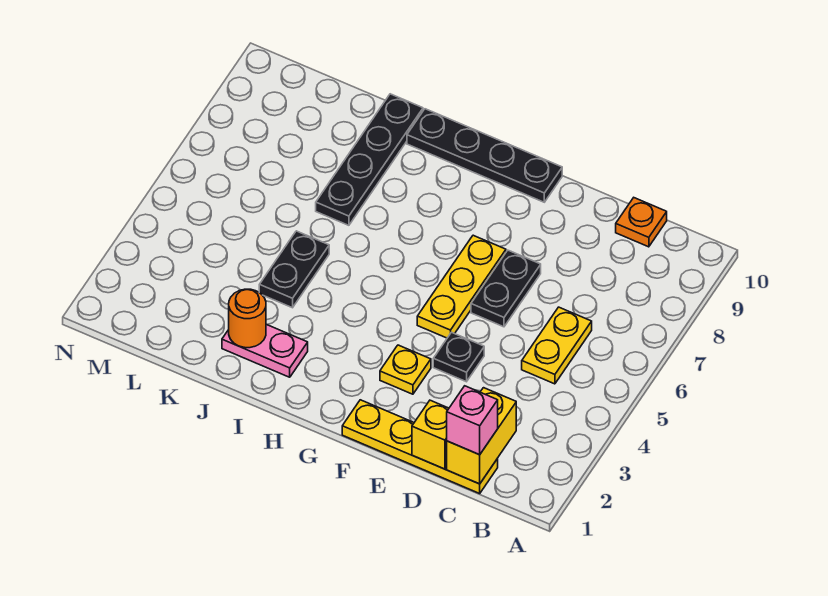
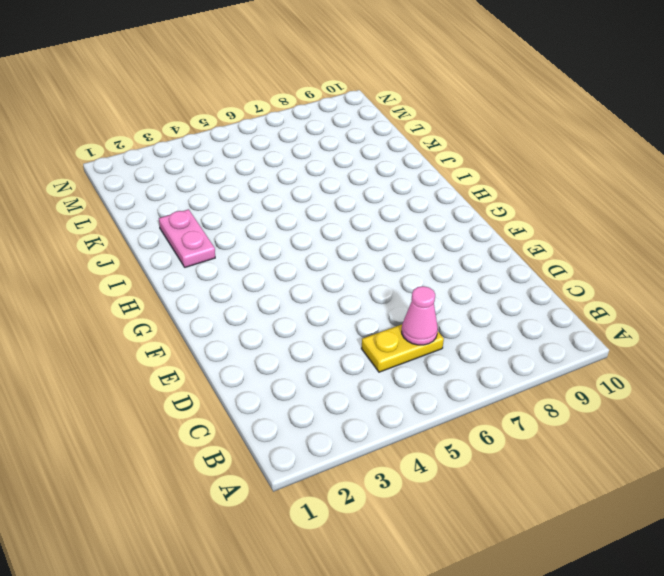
pink 1x1 cone [402,286,438,345] -> none
none -> yellow 1x4 plate [342,400,498,493]
none -> orange 1x1 plate [616,198,667,247]
none -> black 1x1 plate [433,332,484,382]

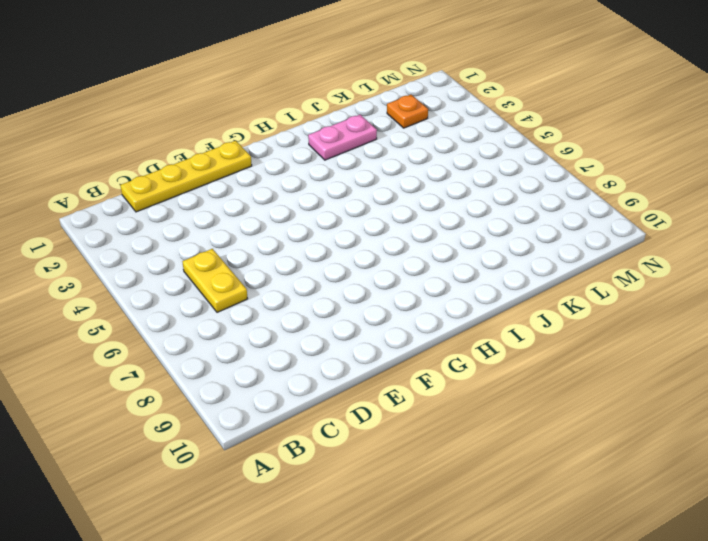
orange 1x1 plate [387,95,428,128] -> orange 1x1 plate moved to [616,198,667,247]
none -> black 1x1 plate [433,332,484,382]
none -> black 1x2 plate [471,250,541,327]
none -> yellow 1x1 plate [380,345,431,394]

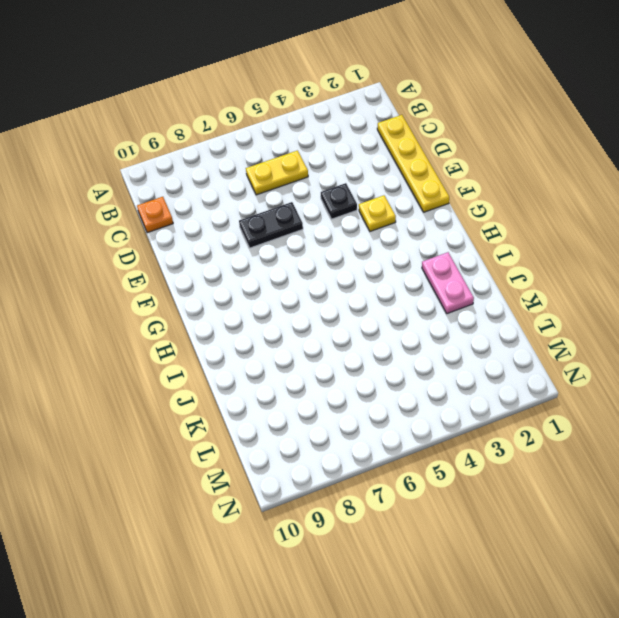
none -> yellow 1x3 plate [417,235,506,338]
none -> black 1x4 plate [407,109,562,202]
none -> black 1x2 plate [259,231,329,308]

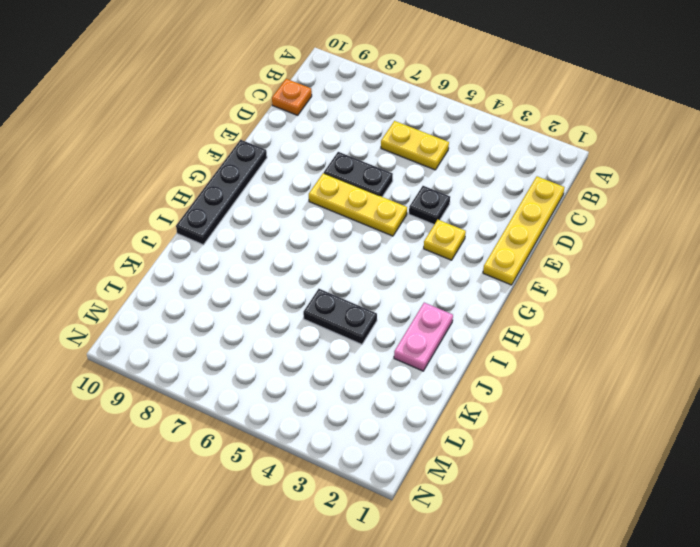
none -> black 1x4 plate [316,94,423,225]
none -> yellow 1x2 brick [447,388,516,484]
none -> yellow 1x1 brick [412,400,449,469]

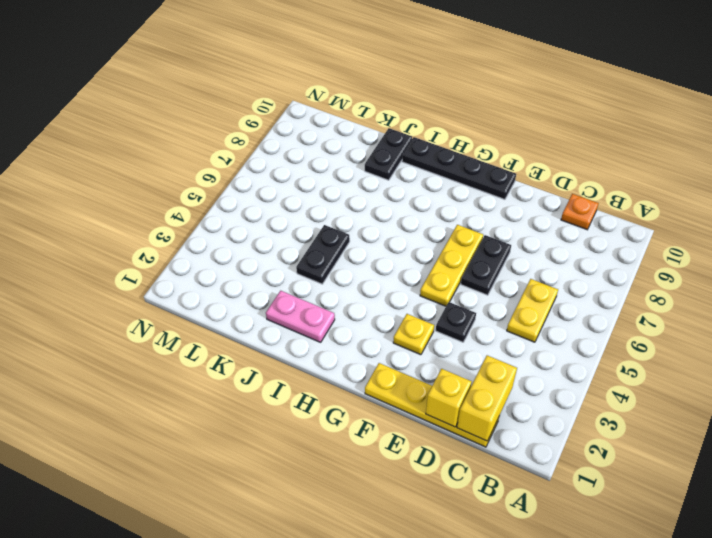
black 1x2 plate [365,128,412,180] -> black 1x4 plate [316,94,423,225]
none -> orange 1x1 round brick [229,289,266,348]
none -> pink 1x1 brick [447,386,498,455]

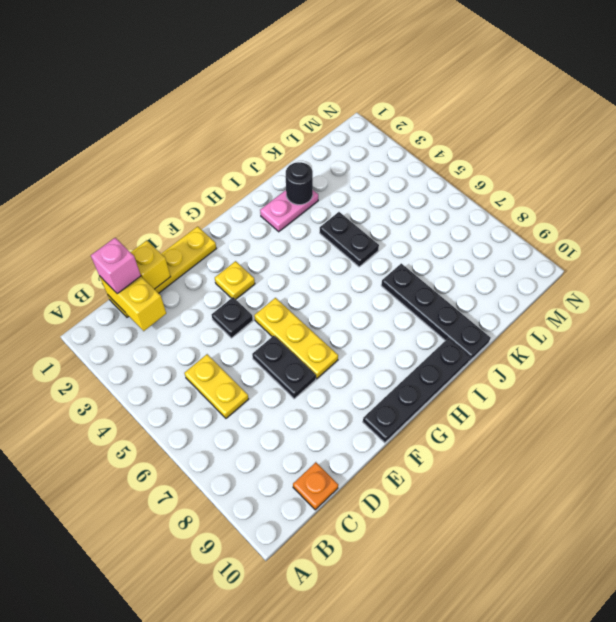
black 1x1 round brick [286,162,313,205] -> orange 1x1 round brick [229,289,266,348]

